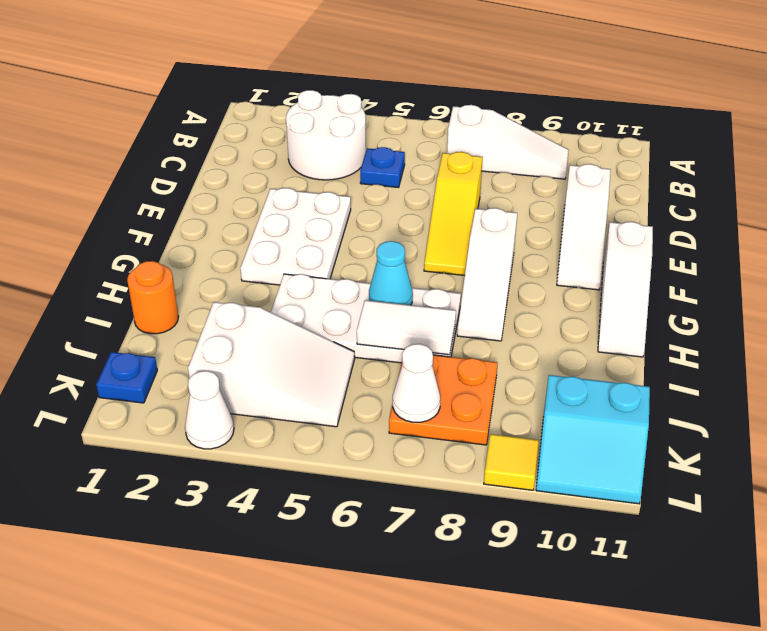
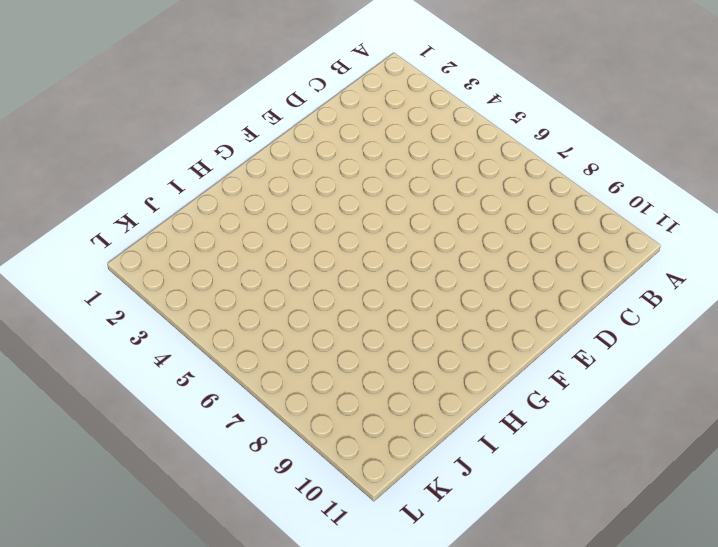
none -> white 2x2 round brick [286,90,366,180]
none -> white 1x3 slope [447,105,569,179]
none -> blue 1x1 plate [360,147,405,188]

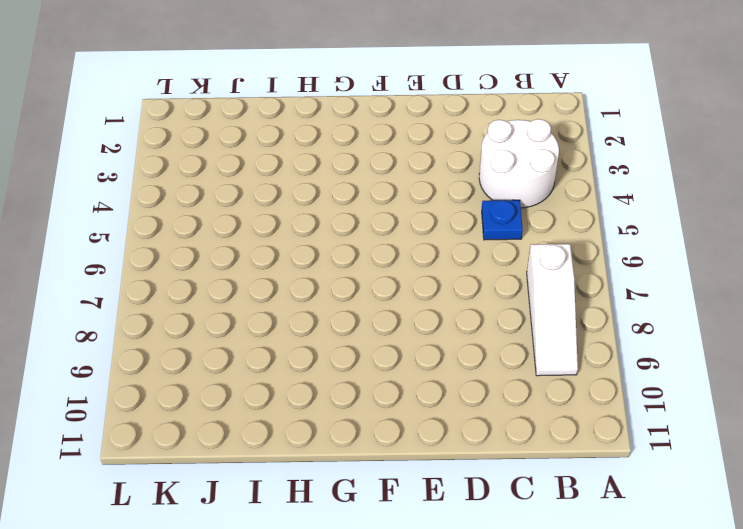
none -> yellow 1x3 slope [424,152,482,276]
none -> white 1x3 slope [557,164,611,290]
none -> white 2x3 plate [240,188,351,285]

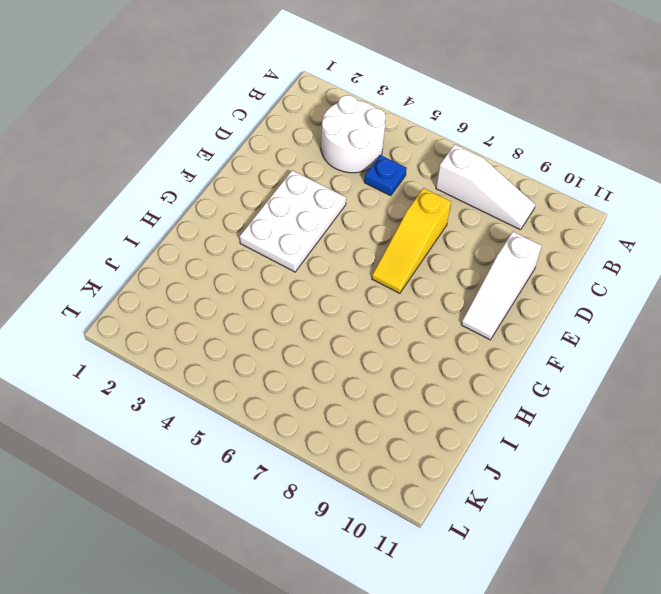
none -> white 1x3 slope [457,208,517,341]
none -> white 1x3 slope [598,222,653,357]
none -> white 2x4 plate [271,274,461,363]

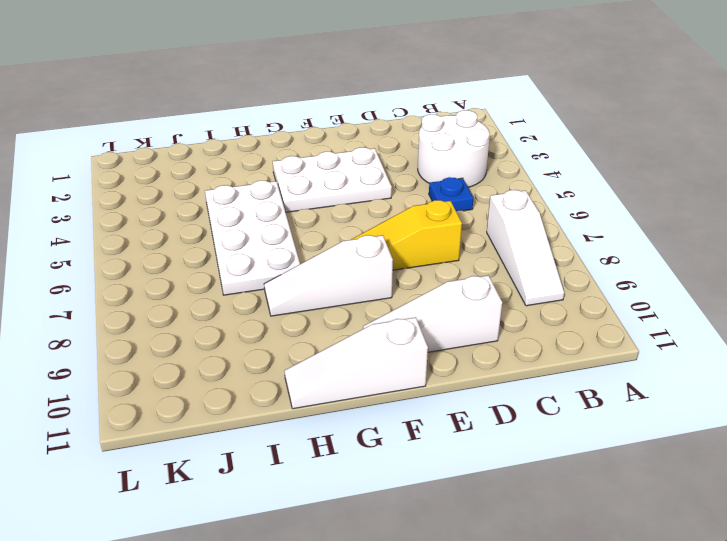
none -> orange 1x1 round brick [127,261,179,334]
none -> white 2x3 slope [188,302,355,427]
none -> orange 2x2 plate [389,355,498,445]

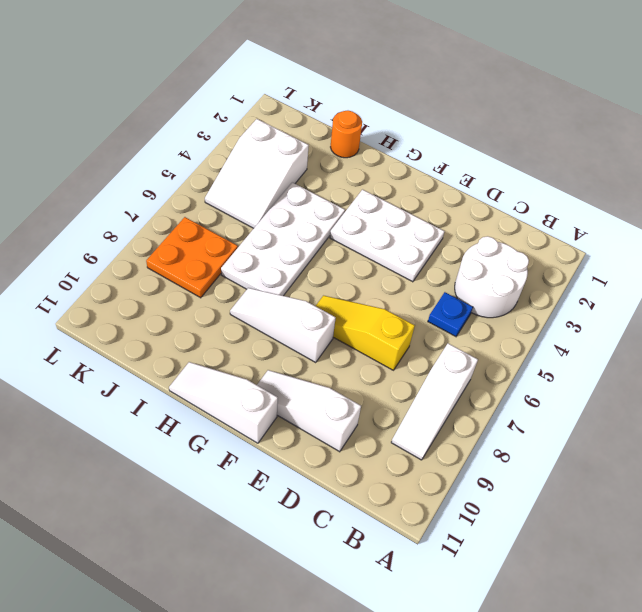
none -> blue 1x1 plate [96,352,157,403]
none -> cyan 2x2 slope [536,375,650,504]
none -> white 1x1 cone [185,371,234,449]

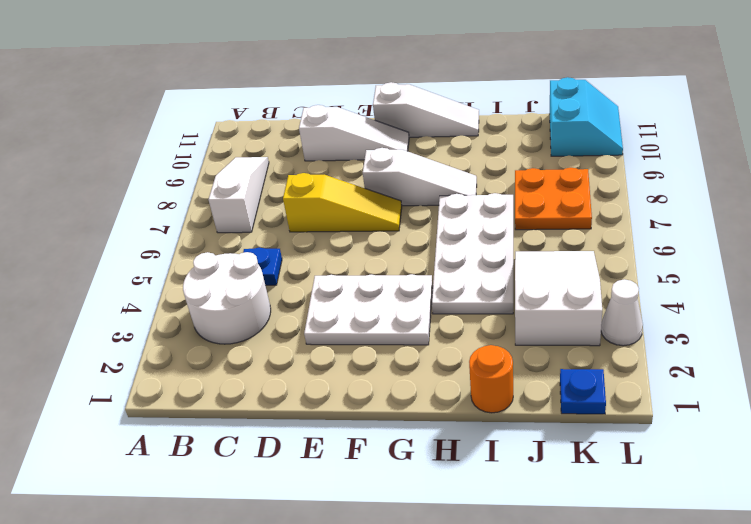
none -> yellow 1x1 tile [484,434,539,490]
none -> cyan 1x1 cone [369,241,413,305]
none -> white 1x2 tile [357,300,456,355]

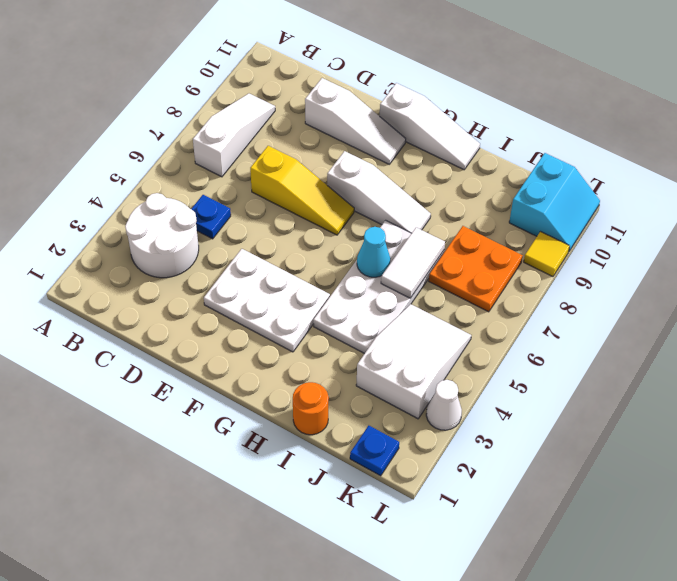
none -> white 1x1 cone [393,344,440,422]

